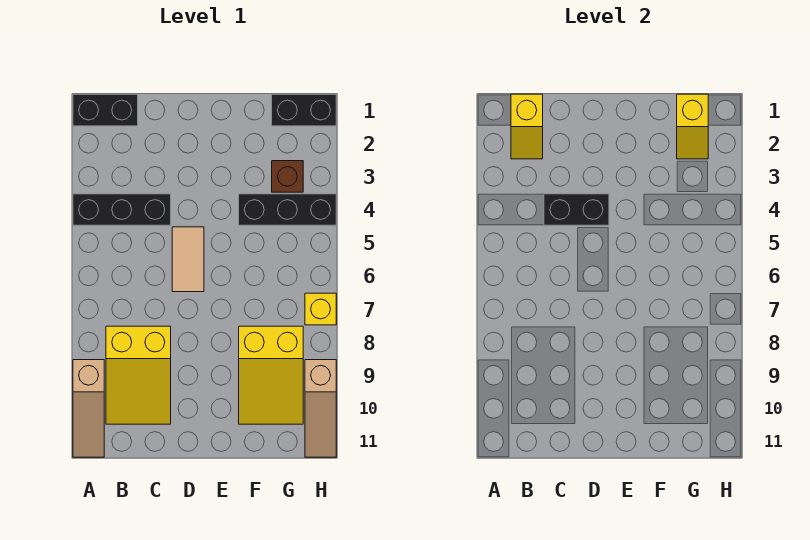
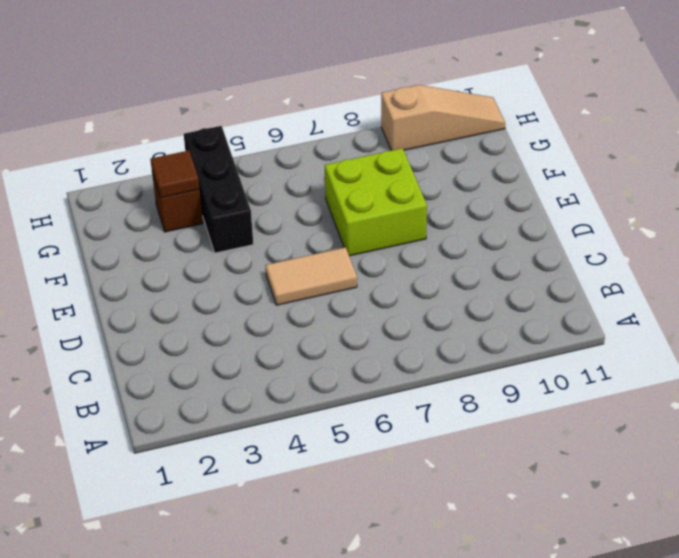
lime 2x2 brick [325,148,427,256] -> yellow 2x3 slope [239,326,303,424]
brown 1x1 tile [150,151,200,198] -> none
none -> black 1x2 brick [73,94,138,126]
none -> black 1x3 brick [73,194,171,225]
none -> tan 1x3 slope [73,360,104,457]

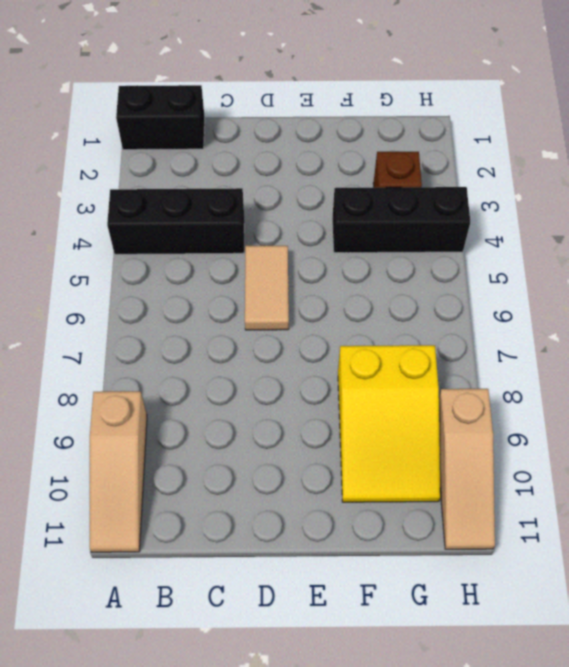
none -> yellow 2x3 slope [106,326,171,424]
none -> black 1x2 brick [272,94,336,126]
none -> yellow 1x1 brick [305,293,336,325]

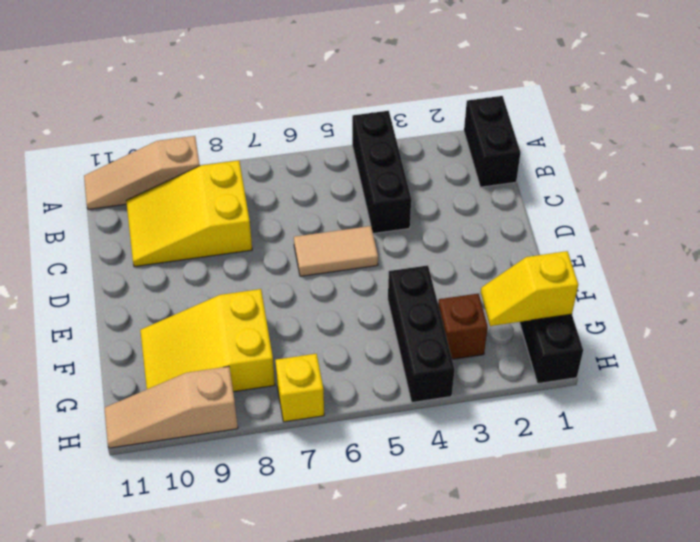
none -> yellow 1x2 slope [511,94,543,159]
none -> black 1x2 brick [544,194,609,225]

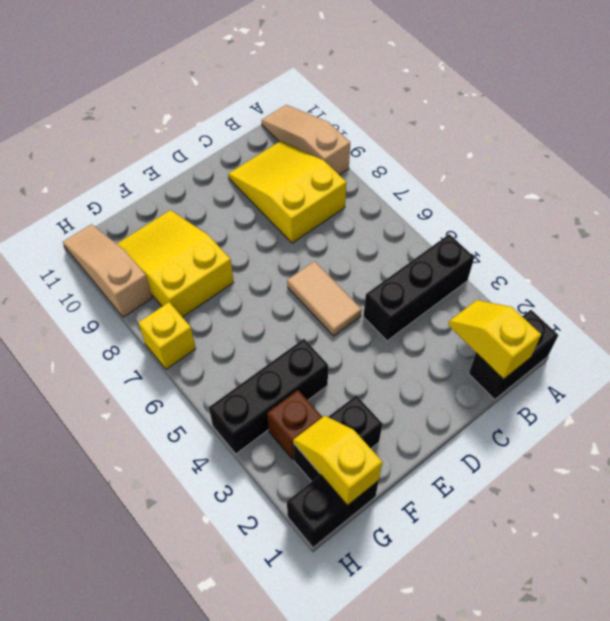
black 1x2 brick [293,395,383,482] -> black 1x2 brick moved to [544,194,609,225]

